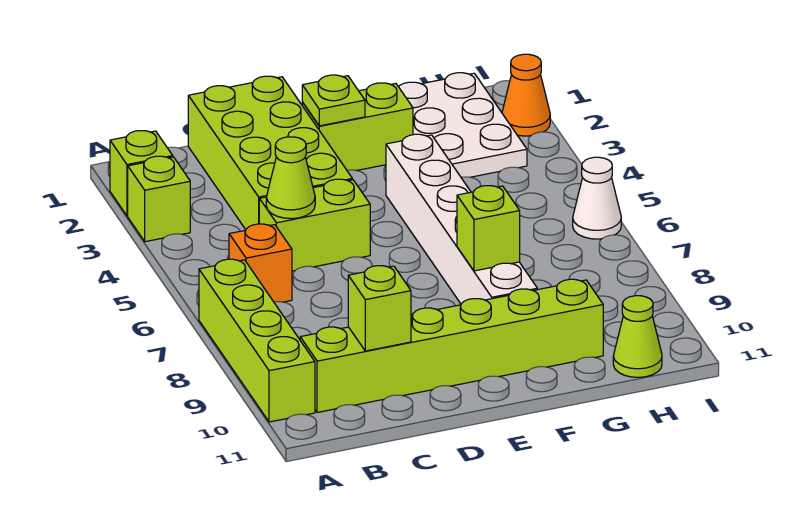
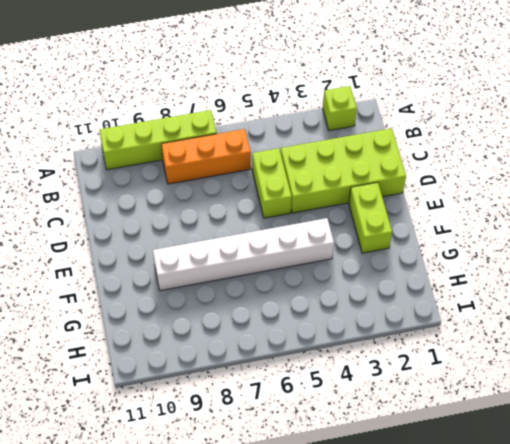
orange 1x3 brick [161,129,251,184] -> orange 1x1 brick [229,224,292,302]
none -> lime 1x1 brick [128,156,190,242]
none -> lime 1x6 brick [300,279,603,413]
none -> white 2x3 plate [399,73,527,177]

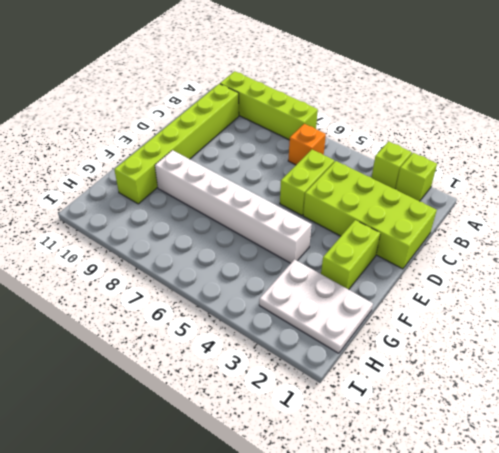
none -> lime 1x1 cone [613,296,662,377]
none -> orange 1x1 cone [502,54,550,136]
none -> white 1x1 cone [573,157,621,239]

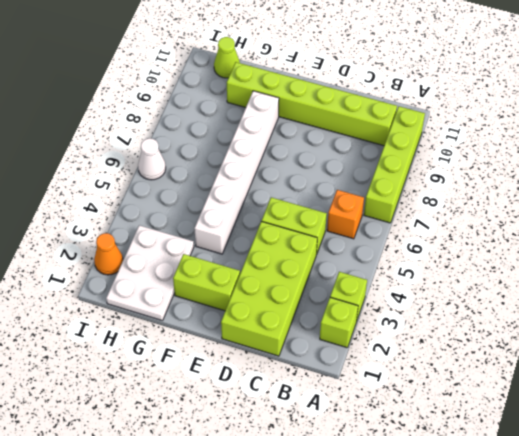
none -> lime 1x1 cone [266,137,315,219]
none -> lime 1x1 brick [348,266,411,351]
none -> lime 1x1 plate [302,75,365,126]

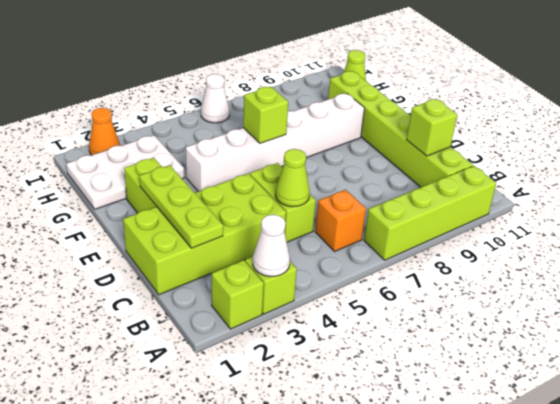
white 1x1 cone [253,215,290,277] -> none
lime 1x3 plate [139,165,223,248] -> lime 1x1 plate [302,75,365,126]
lime 1x1 brick [243,87,288,143] -> lime 1x1 brick moved to [457,186,520,271]

